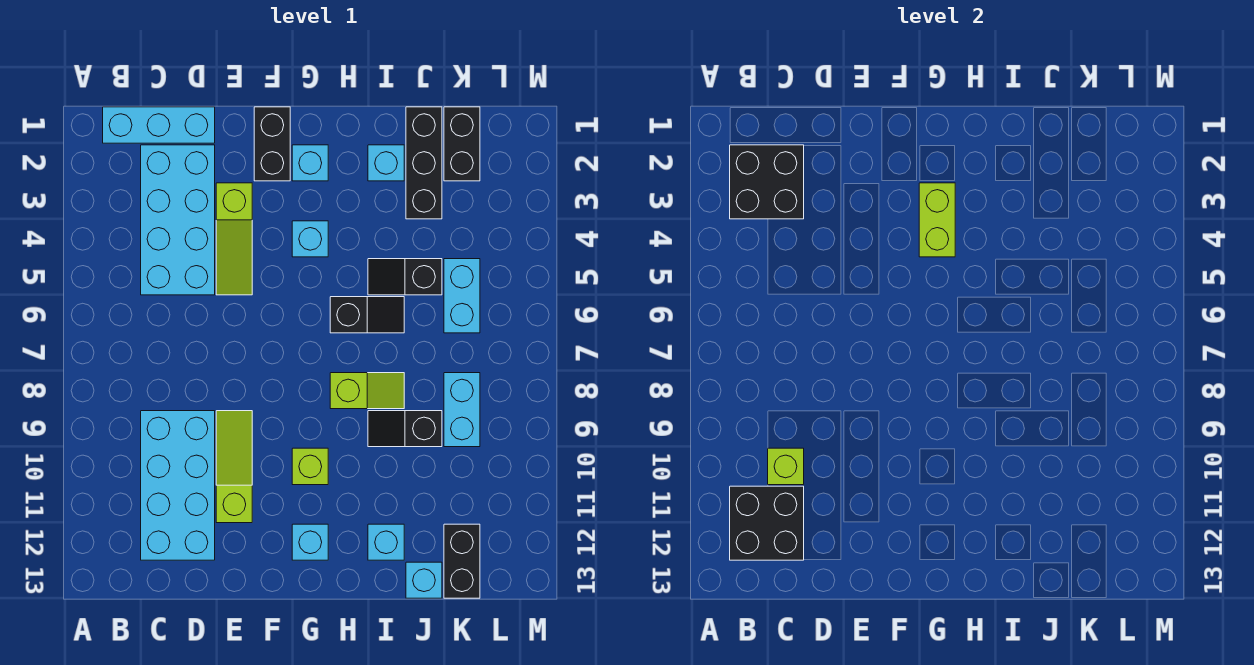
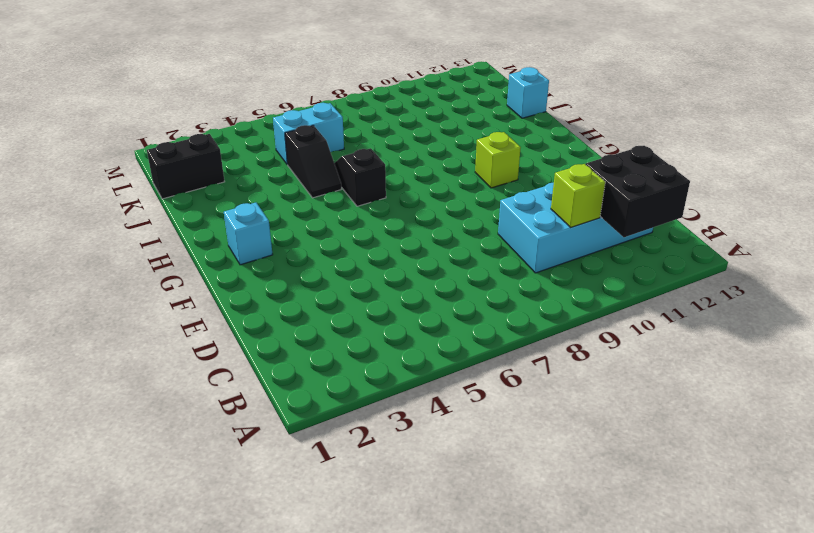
none -> cyan 1x3 brick [103,107,215,143]
none -> cyan 2x4 brick [141,145,215,295]
none -> lime 1x3 slope [216,183,252,295]

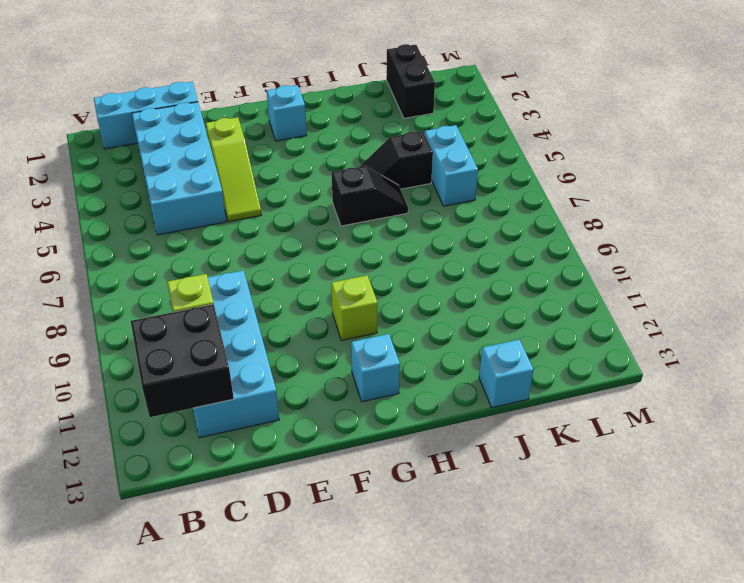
none -> lime 1x3 slope [216,411,252,523]
none -> black 1x2 brick [254,107,290,181]
none -> cyan 1x1 brick [292,221,328,257]

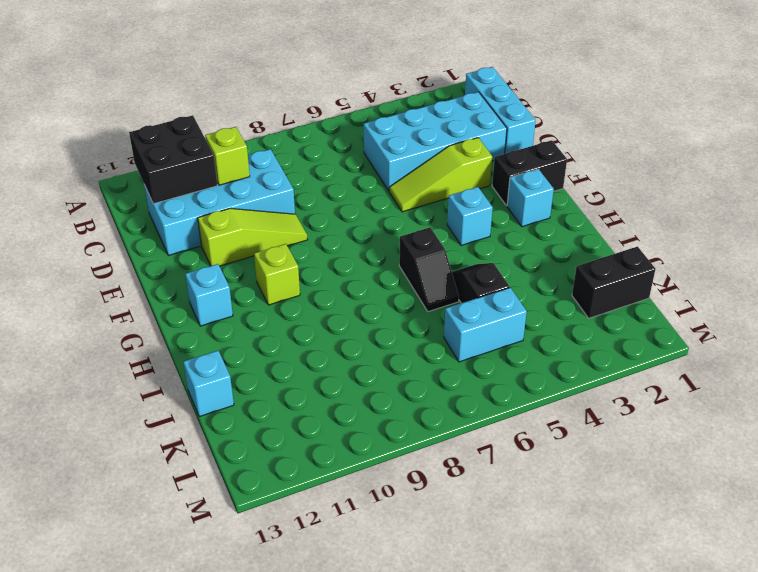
none -> lime 1x2 slope [330,373,404,409]
none -> cyan 1x1 brick [368,145,404,181]
none -> black 1x2 slope [368,411,442,447]

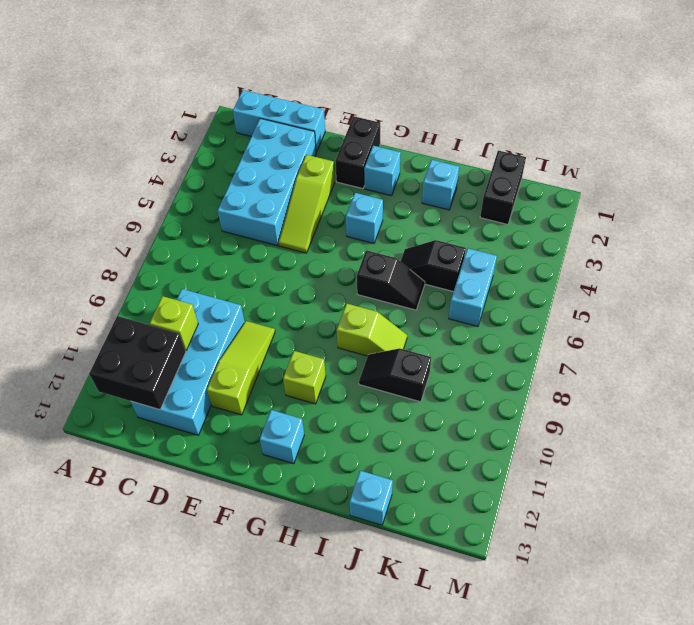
none -> cyan 1x1 brick [368,524,404,560]
none -> black 1x3 brick [406,107,442,219]
none -> cyan 1x2 brick [444,373,480,447]

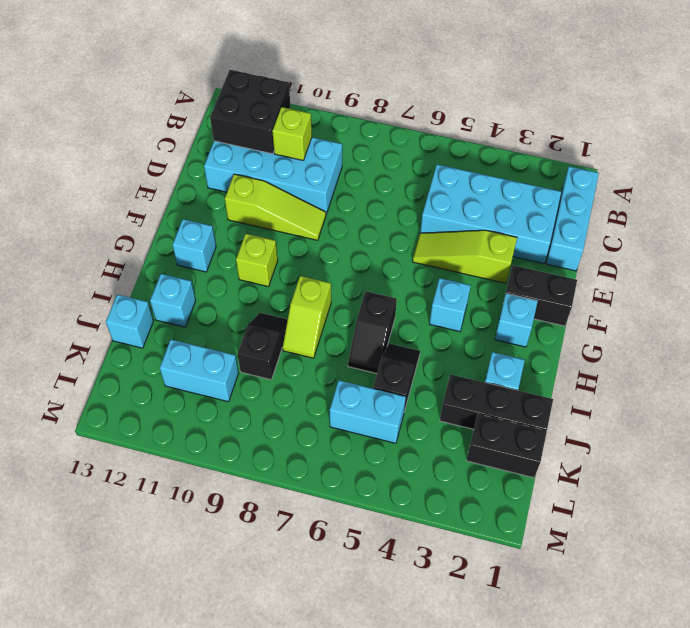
cyan 1x2 brick [160,340,239,402] -> cyan 1x2 brick moved to [444,373,480,447]
none -> black 1x2 brick [444,524,480,598]
none -> black 2x2 brick [730,145,804,219]
none -> lime 1x2 brick [919,183,955,257]

